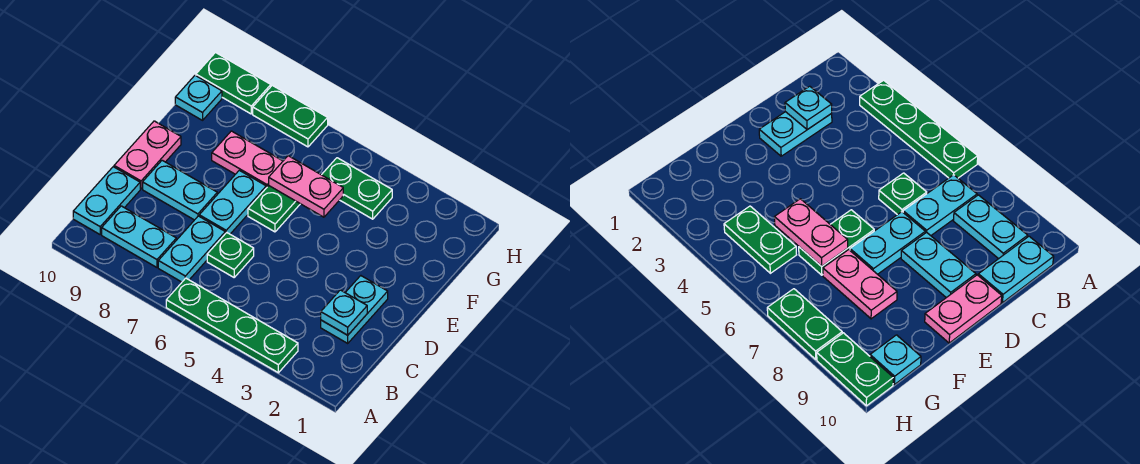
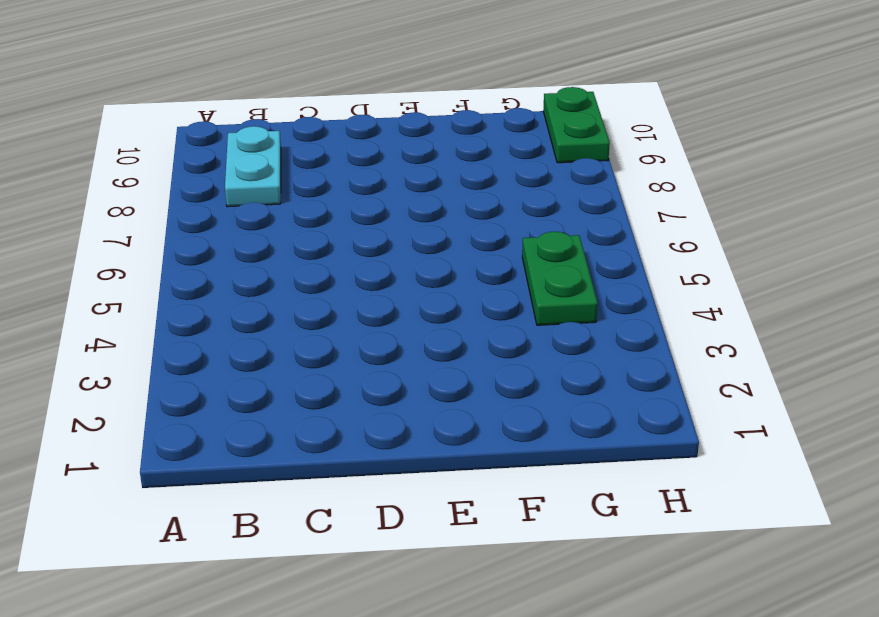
none -> green 1x4 plate [166,278,298,373]
none -> cyan 1x2 plate [158,216,225,282]
none -> cyan 1x2 plate [73,167,140,234]

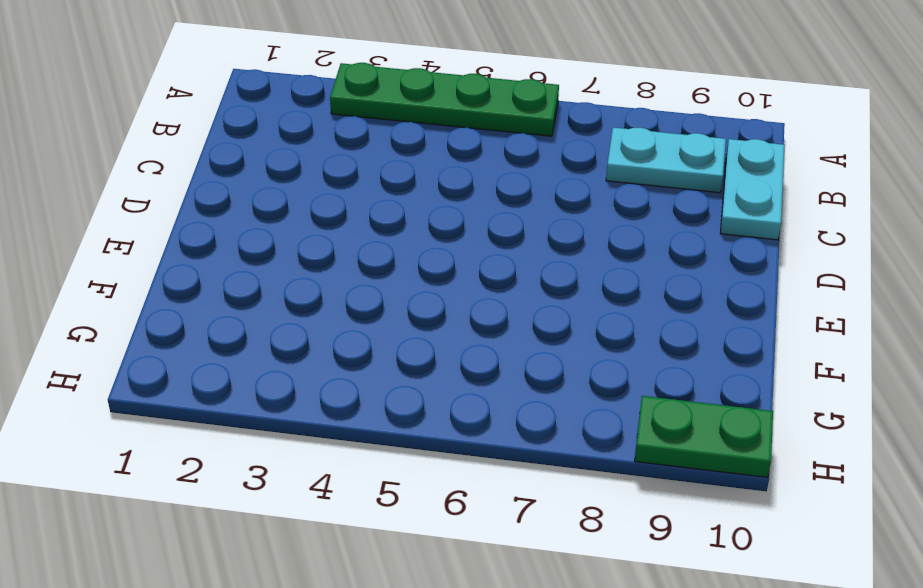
none -> cyan 1x2 plate [158,216,225,282]
none -> cyan 1x2 plate [321,276,388,343]
none -> green 1x1 plate [207,233,254,277]

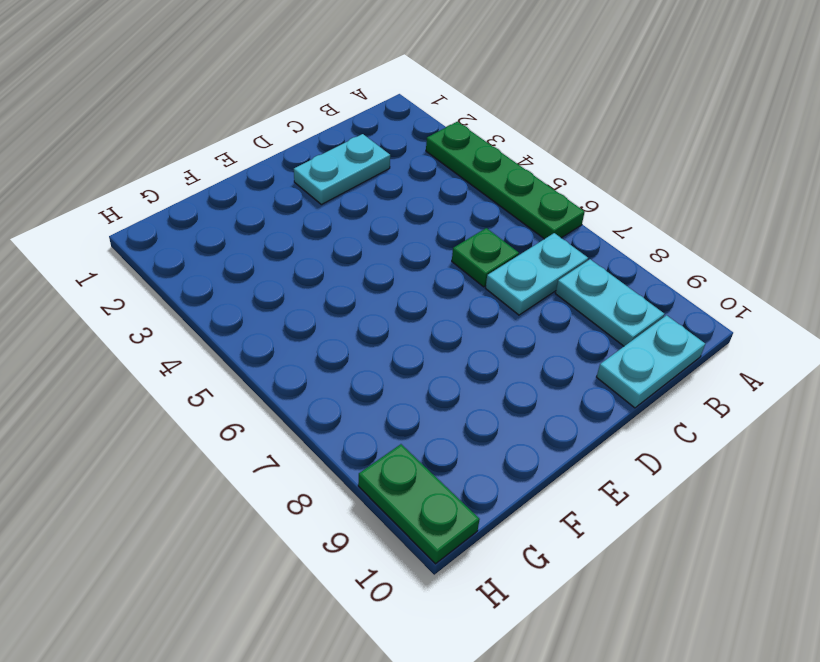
none -> cyan 1x2 plate [199,170,266,234]
none -> cyan 1x2 plate [143,160,217,220]
none -> pink 1x2 plate [114,121,181,189]

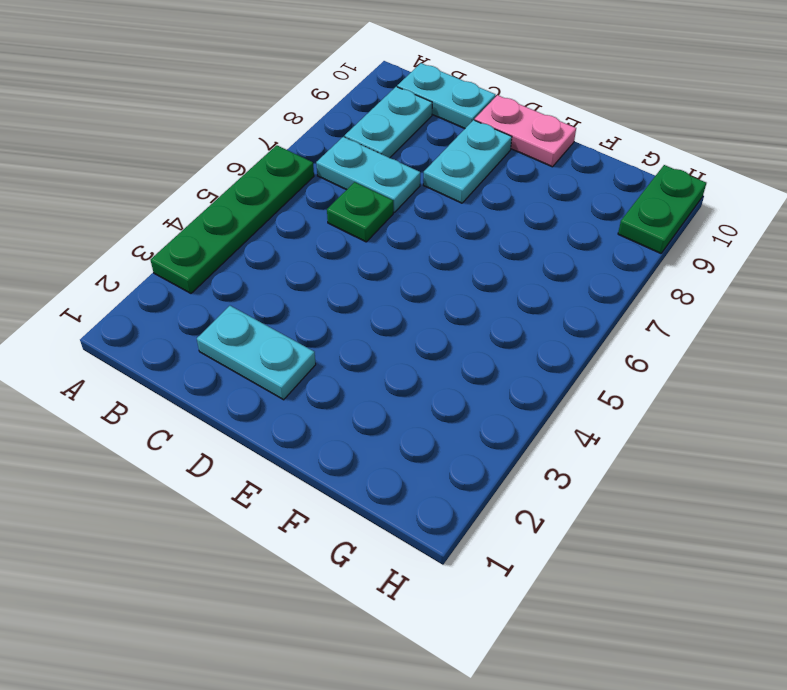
none -> cyan 1x2 plate [199,170,266,234]
none -> green 1x2 plate [248,186,300,232]
none -> pink 1x2 plate [212,131,283,188]

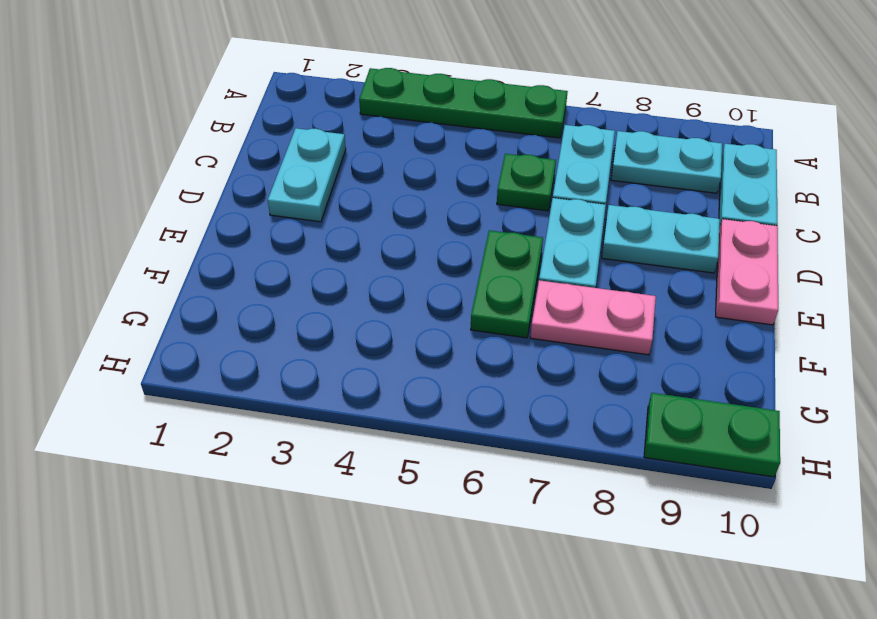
none -> green 1x2 plate [322,158,392,219]
none -> cyan 1x1 plate [175,75,222,120]
none -> green 1x2 plate [253,85,328,147]

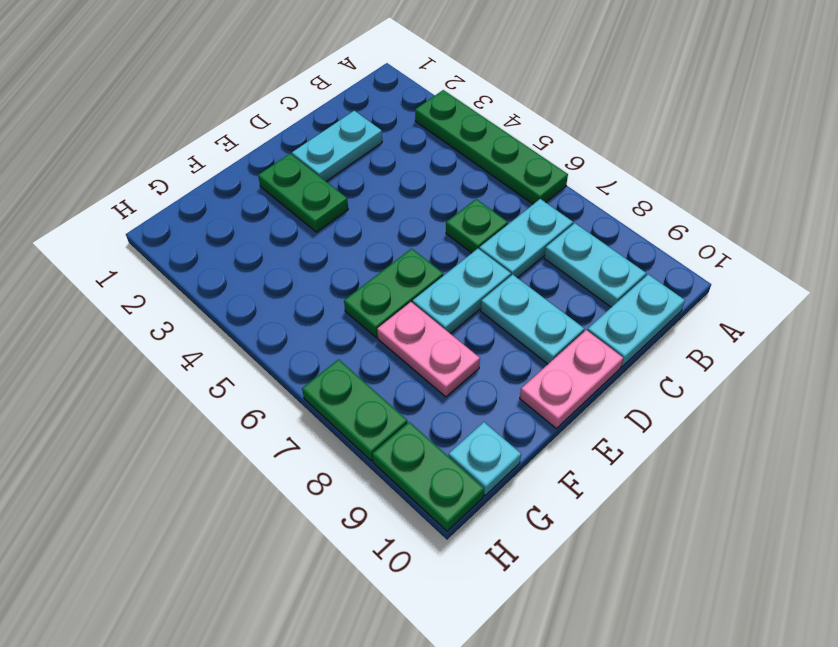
green 1x2 plate [258,154,348,232] -> green 1x2 plate moved to [322,158,392,219]
none -> cyan 1x1 plate [321,290,367,335]
none -> pink 1x2 plate [269,156,343,217]

